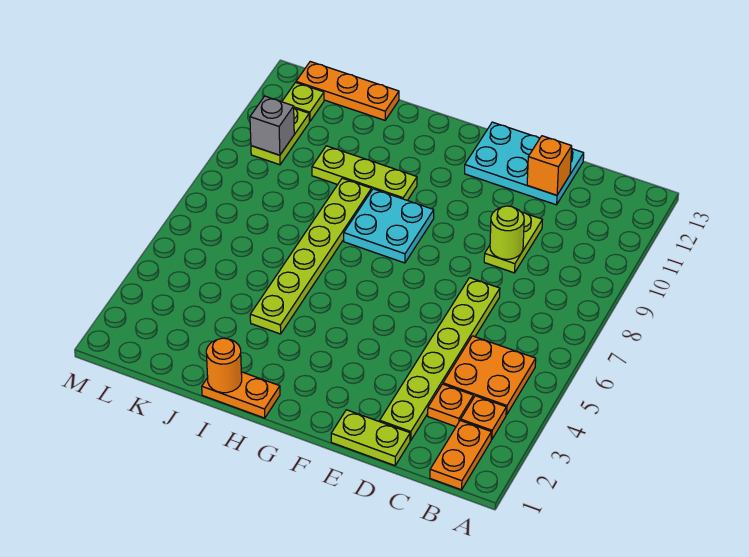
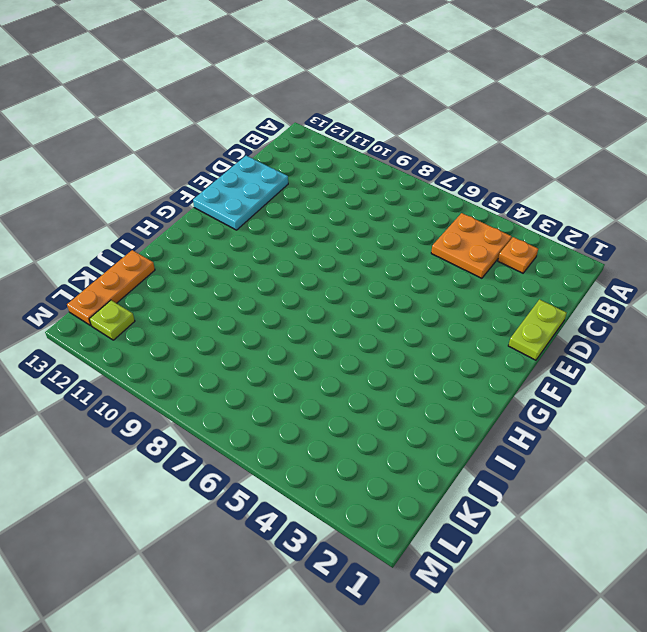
none -> orange 1x2 plate [430,420,491,490]
none -> orange 1x1 plate [428,384,473,427]
none -> lime 1x6 plate [380,278,500,441]

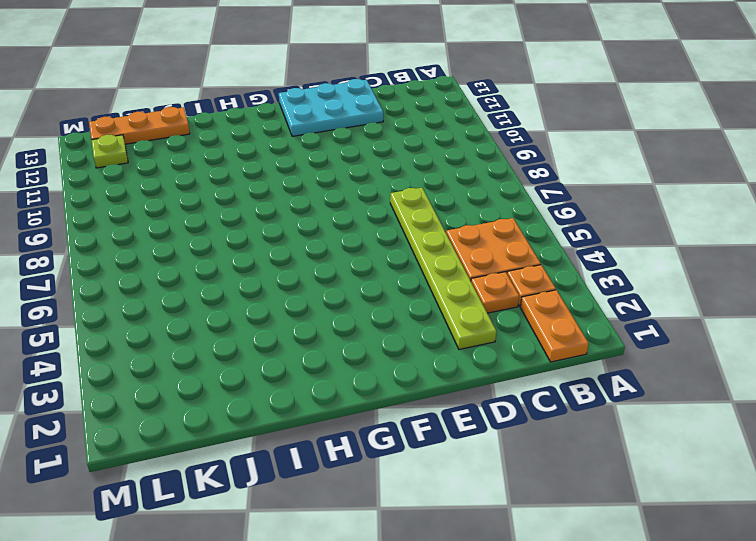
none -> lime 1x2 plate [331,410,410,466]
none -> lime 1x2 plate [484,213,542,273]
none -> cyan 2x2 plate [344,189,434,263]

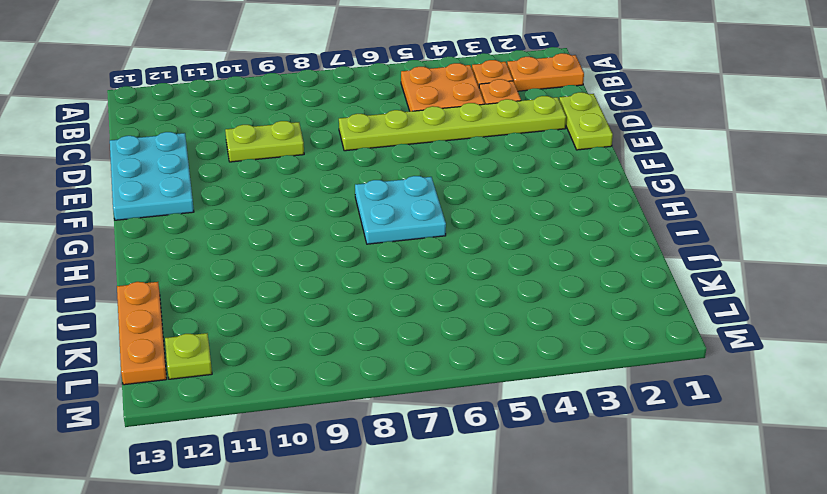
cyan 2x2 plate [355,176,446,244] -> cyan 2x2 plate moved to [344,189,434,263]
none -> orange 1x2 plate [202,372,280,418]
none -> lime 1x3 plate [312,146,417,200]
none -> lime 1x6 plate [250,178,371,334]

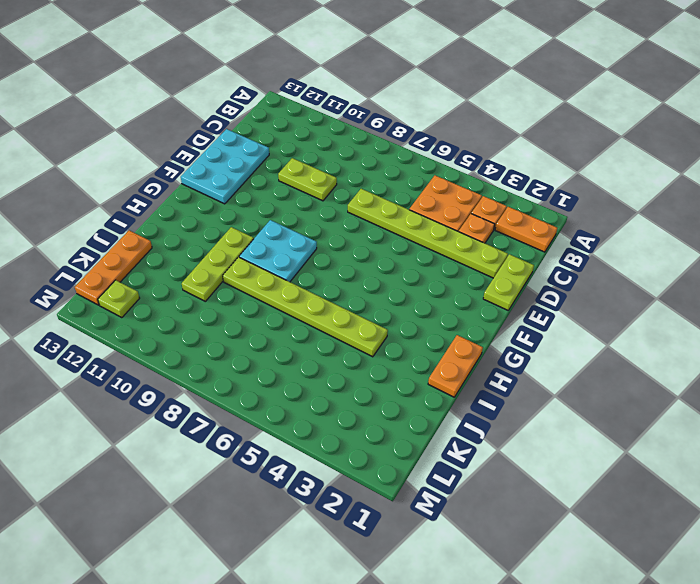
none -> lime 1x2 plate [251,108,309,165]
none -> lime 1x1 round brick [490,206,524,259]
none -> orange 1x1 brick [527,136,572,195]

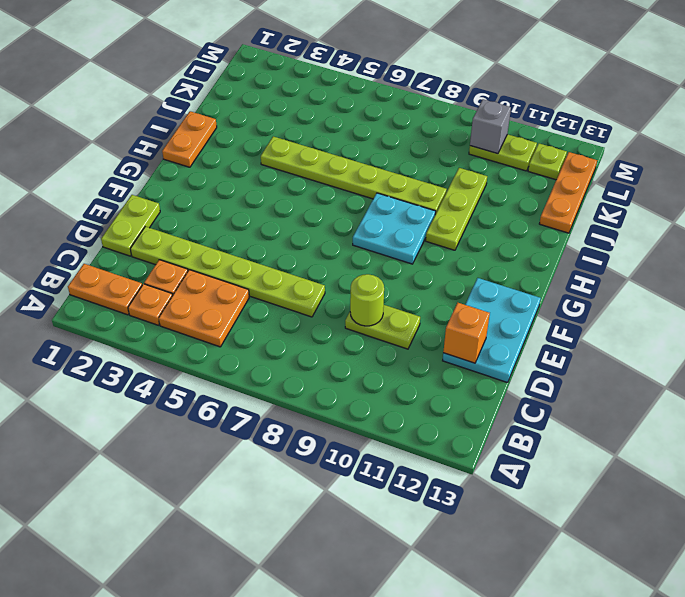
none -> orange 1x1 round brick [206,338,242,393]

